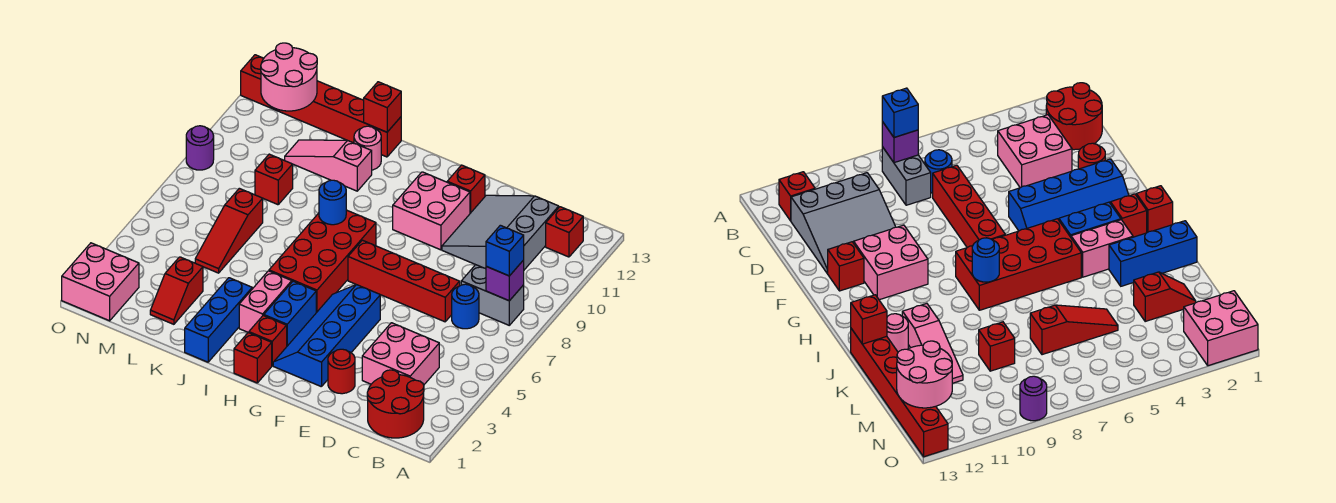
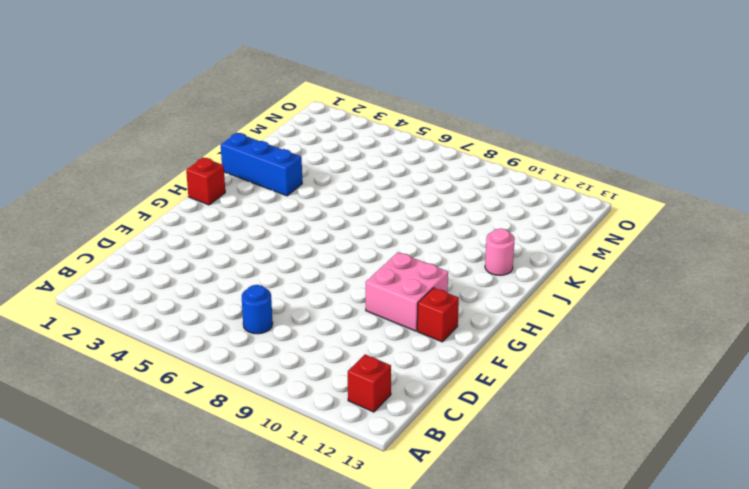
none -> red 2x2 round brick [367,370,424,438]
none -> grey 1x2 brick [461,265,524,325]
none -> pink 2x2 brick [362,323,439,385]
none -> grey 3x3 slope [442,195,559,270]

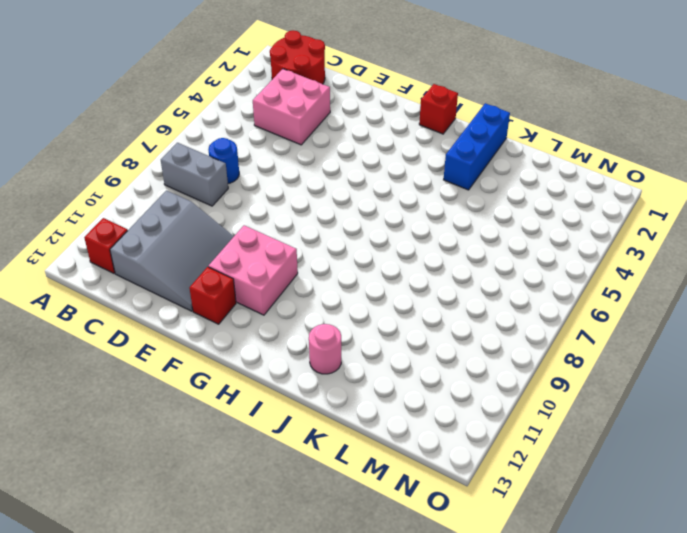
none -> red 1x4 brick [348,240,460,322]
none -> red 1x1 round brick [328,349,355,394]
none -> blue 2x4 slope [273,285,380,387]
none -> red 1x1 brick [249,315,287,366]

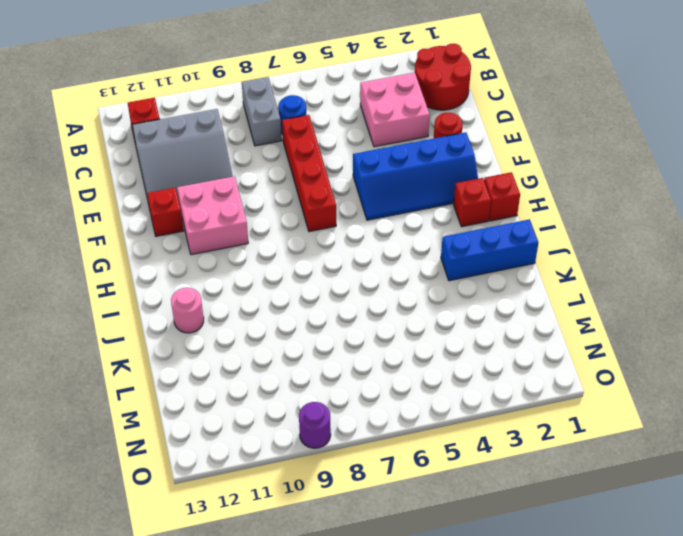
none -> blue 1x2 brick [264,281,316,346]
none -> red 2x4 brick [269,210,376,313]
none -> pink 1x2 brick [239,271,292,333]
none -> pink 1x3 slope [285,140,372,191]

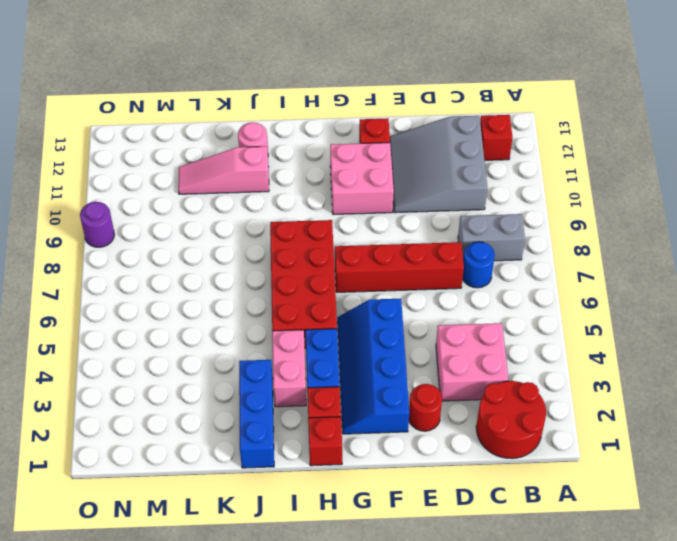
none -> red 1x6 brick [241,55,401,157]
none -> red 1x2 slope [150,257,203,324]
none -> red 1x3 slope [195,188,263,273]
none -> red 1x1 brick [255,154,293,205]

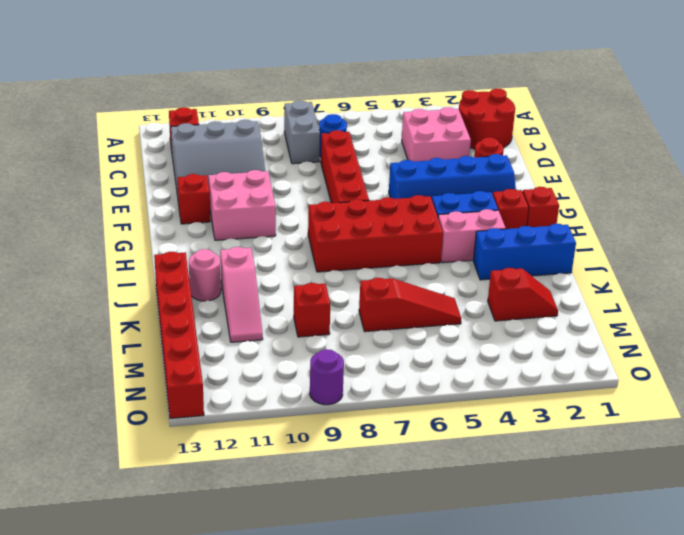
none -> pink 2x2 brick [62,243,139,321]
none -> purple 1x1 brick [486,260,524,301]
none -> blue 1x1 round brick [319,180,346,225]
none -> red 1x1 brick [364,82,401,132]

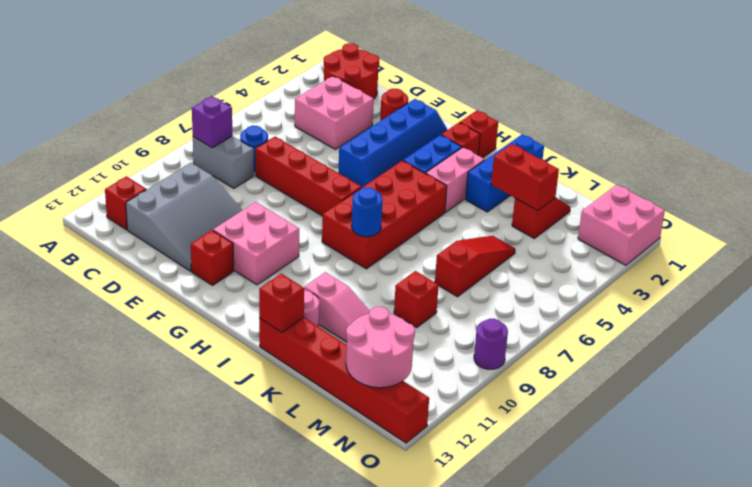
red 1x2 brick [491,144,559,210] -> none
none -> blue 1x1 brick [486,225,524,276]

